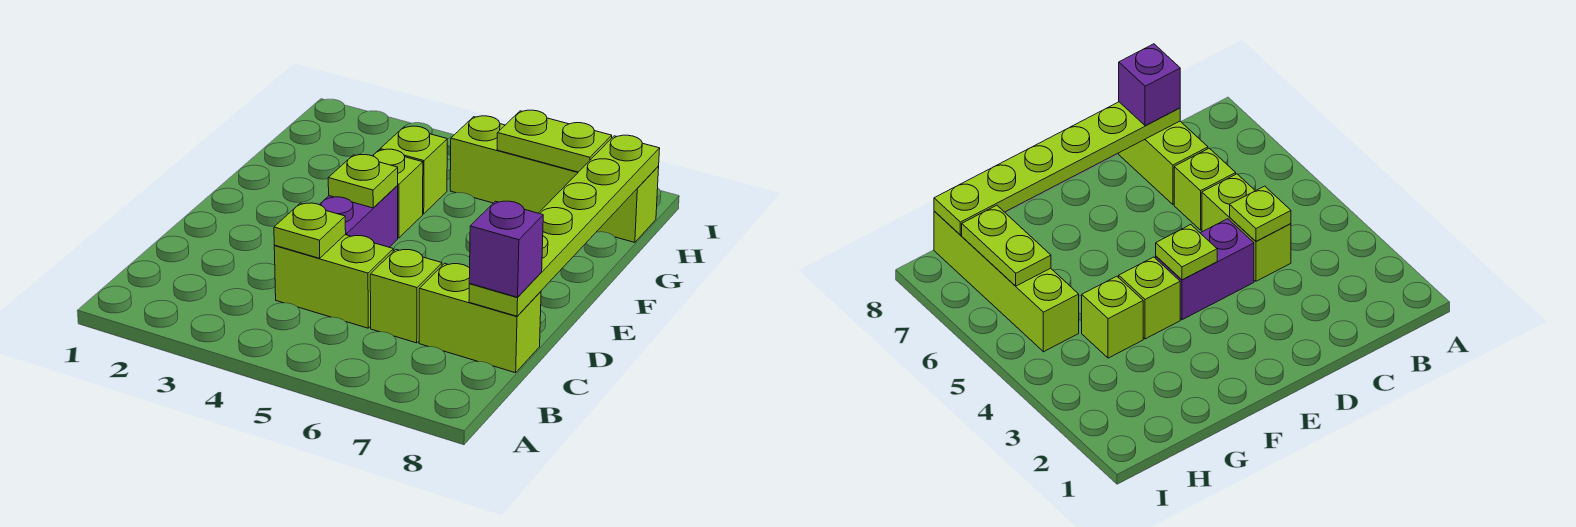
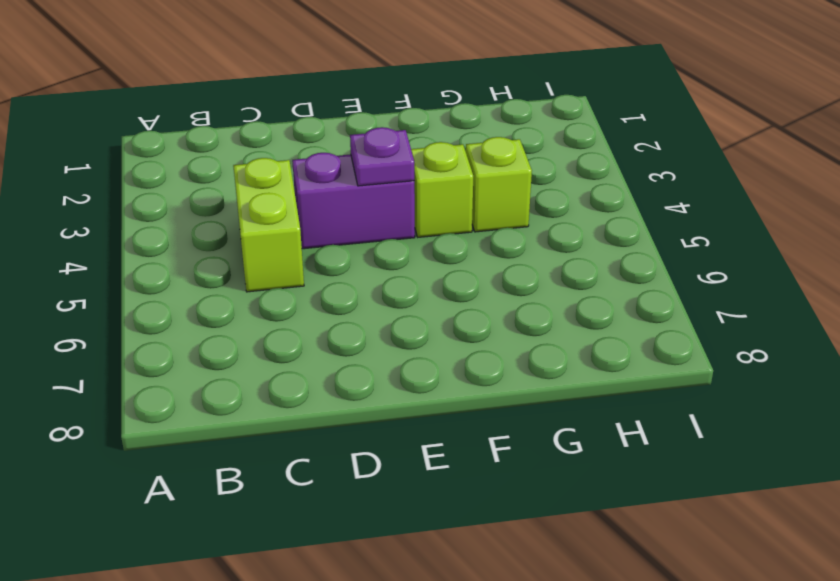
purple 1x1 plate [350,127,414,186] -> lime 1x1 plate [328,155,398,208]
none -> lime 1x1 brick [370,249,442,343]
none -> lime 1x2 brick [419,263,541,373]
none -> lime 1x4 brick [450,116,659,242]

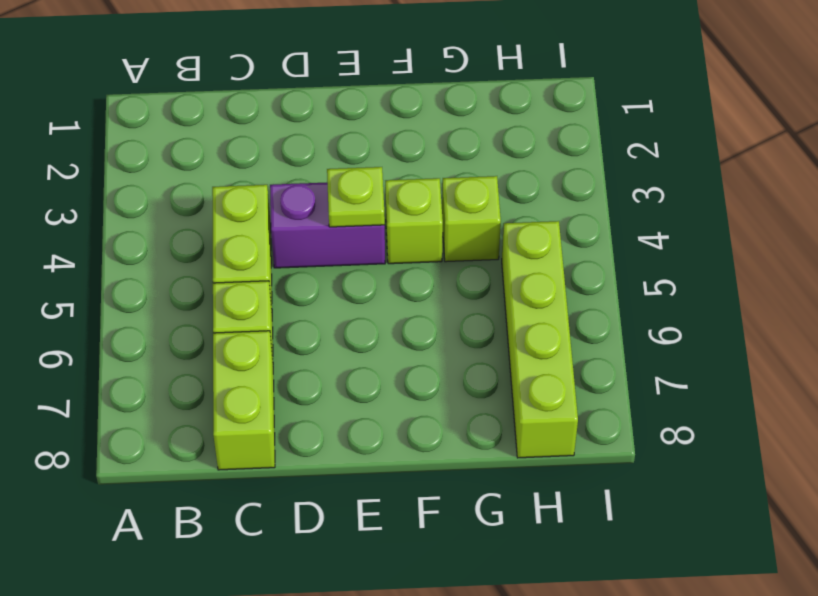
none -> lime 1x1 plate [274,203,346,258]
none -> lime 1x6 plate [469,135,660,316]
none -> lime 1x2 plate [497,110,612,172]

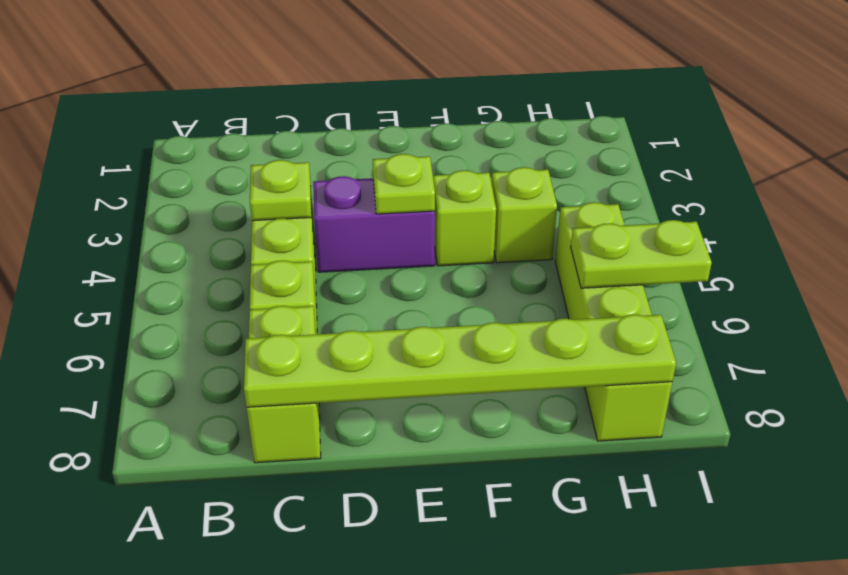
lime 1x2 plate [571,220,712,288] -> lime 1x2 plate turned to [497,110,612,172]
none -> purple 1x1 brick [469,201,543,297]

